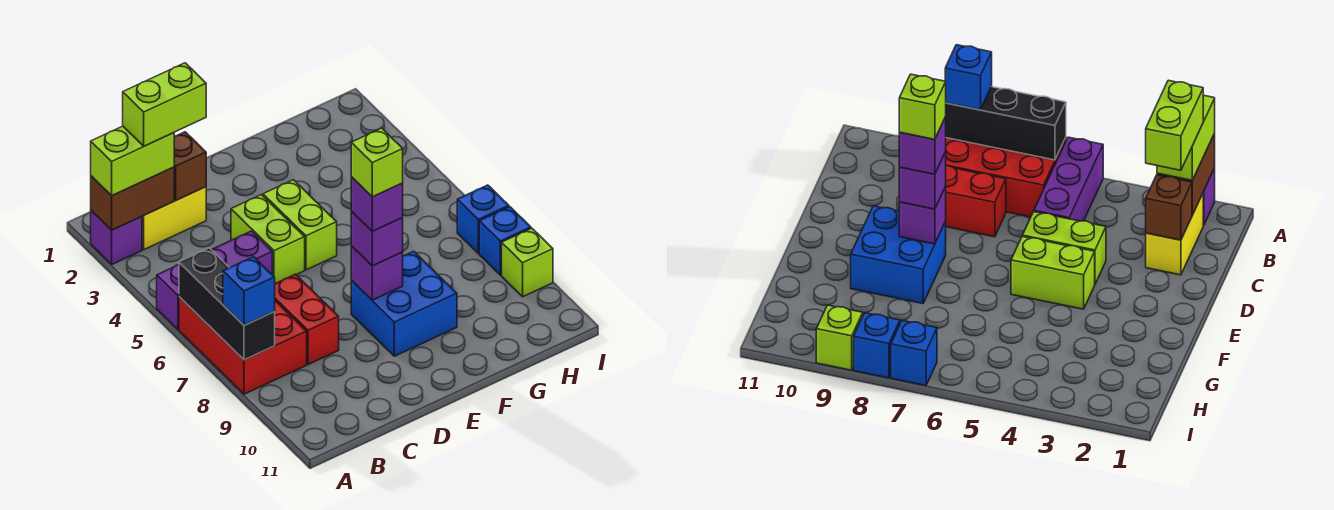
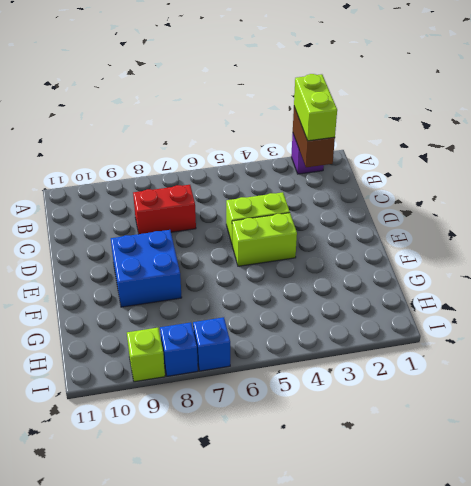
none -> purple 1x3 brick [157,231,272,329]
none -> red 2x3 brick [179,297,307,394]
none -> yellow 1x2 brick [142,187,206,250]

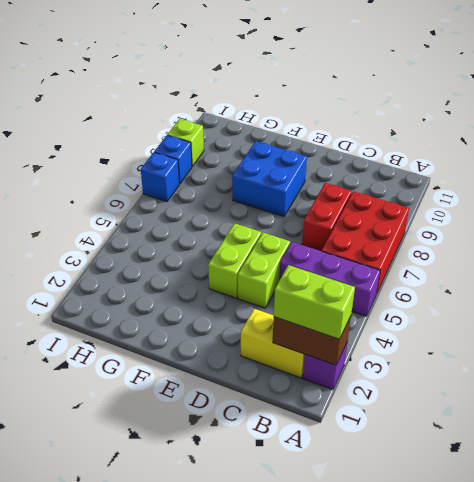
none -> black 1x3 brick [179,248,275,360]
none -> brown 1x1 brick [174,132,206,200]
none -> purple 1x1 brick [351,246,403,300]

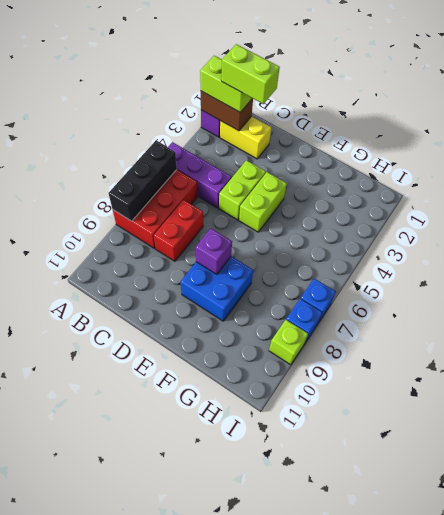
none -> brown 1x1 brick [174,132,206,200]
none -> blue 1x1 brick [223,257,275,325]
none -> purple 1x1 brick [351,211,403,266]

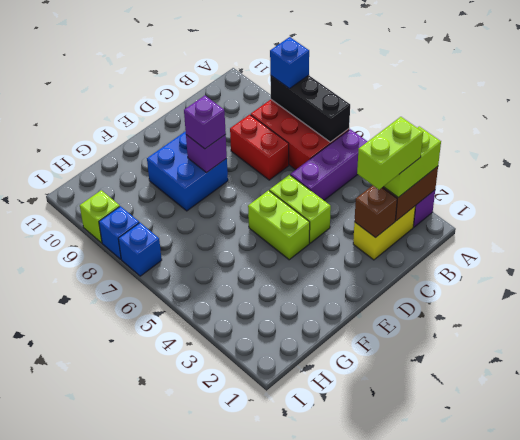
none -> purple 1x1 brick [351,177,403,231]
none -> lime 1x1 brick [351,128,403,197]

